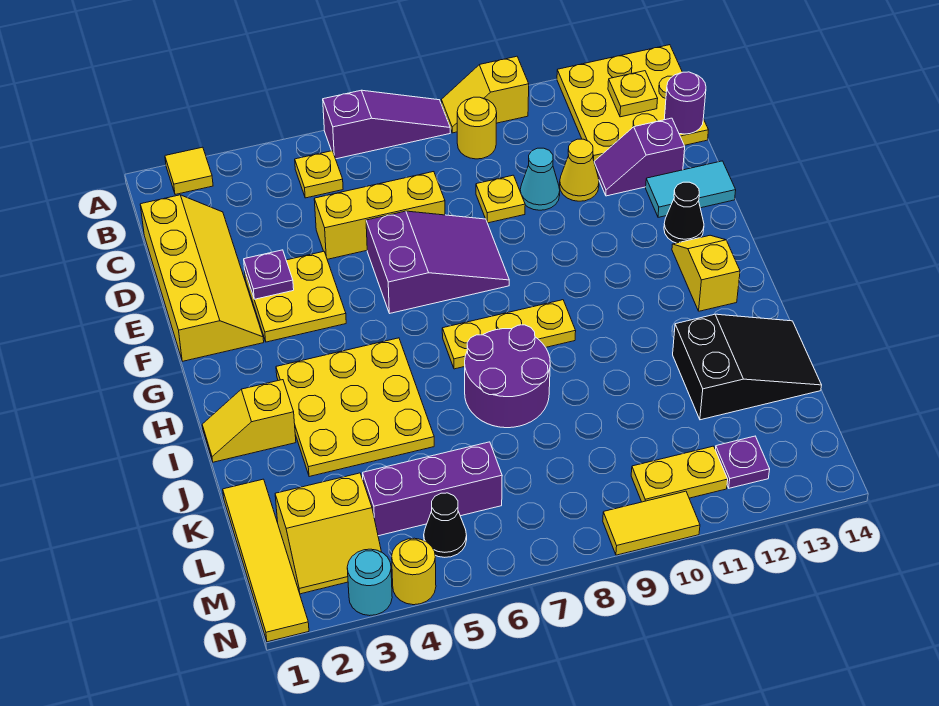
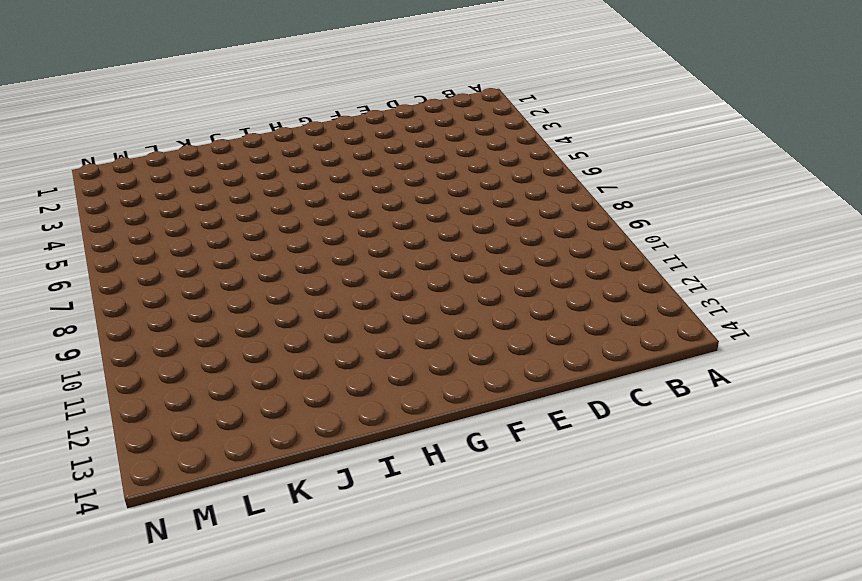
none -> yellow 1x1 tile [165,147,213,195]
none -> purple 1x3 slope [323,90,450,159]
none -> yellow 1x2 slope [441,56,529,133]
none -> yellow 3x3 plate [557,45,708,161]

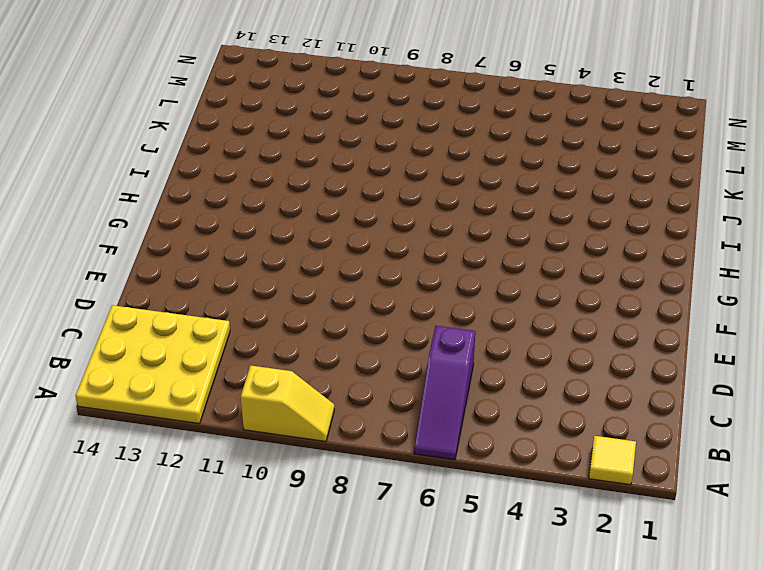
purple 1x3 slope [414,326,475,460] -> purple 1x3 slope turned to [323,90,450,159]
none -> yellow 1x1 plate [295,151,343,198]
none -> yellow 1x1 round brick [457,97,497,159]
none -> yellow 2x4 slope [140,195,264,361]
none -> yellow 1x3 brick [314,172,445,259]

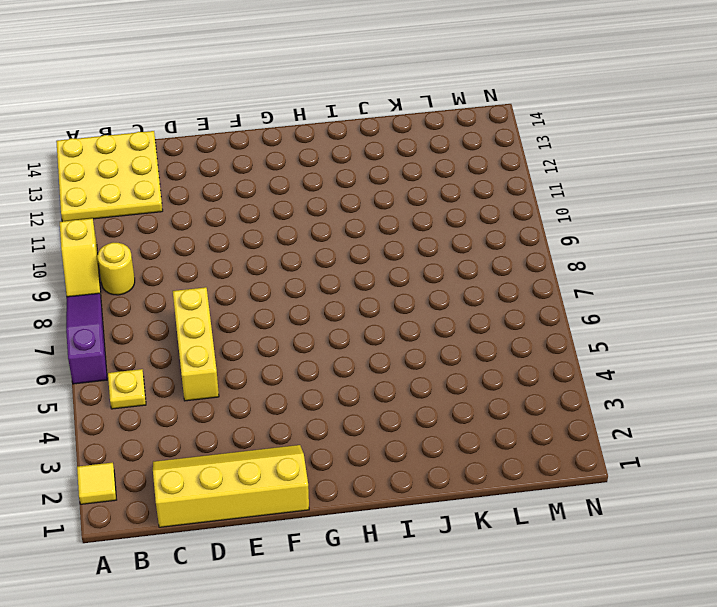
none -> yellow 1x1 plate [476,175,525,223]
none -> cyan 1x1 cone [520,148,560,210]
none -> yellow 1x1 cone [560,139,599,201]
none -> purple 1x2 slope [594,118,685,196]

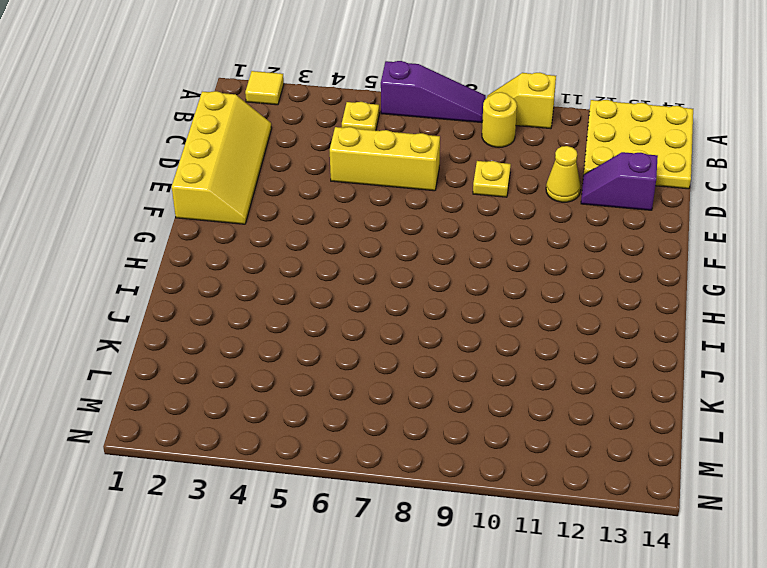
none -> cyan 1x1 cone [520,148,560,210]
none -> yellow 2x2 plate [245,252,346,342]
none -> purple 2x3 slope [366,211,509,313]
none -> cyan 1x2 tile [646,161,736,217]

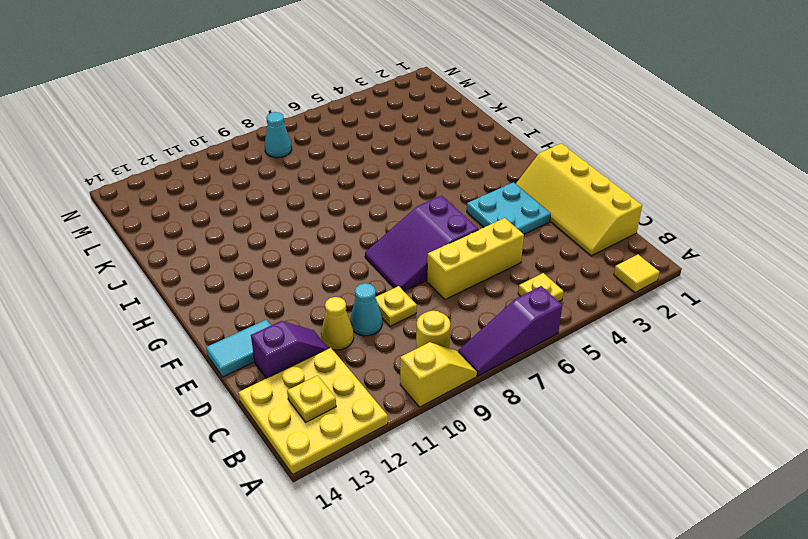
cyan 2x2 plate [467,182,551,234] -> yellow 2x2 plate [245,252,346,342]
cyan 1x1 cone [265,112,292,158] -> none
none -> black 1x1 cone [664,182,704,243]
none -> yellow 1x2 slope [672,235,740,311]
none -> yellow 3x3 plate [276,338,434,477]
none -> yellow 1x3 plate [442,300,576,369]

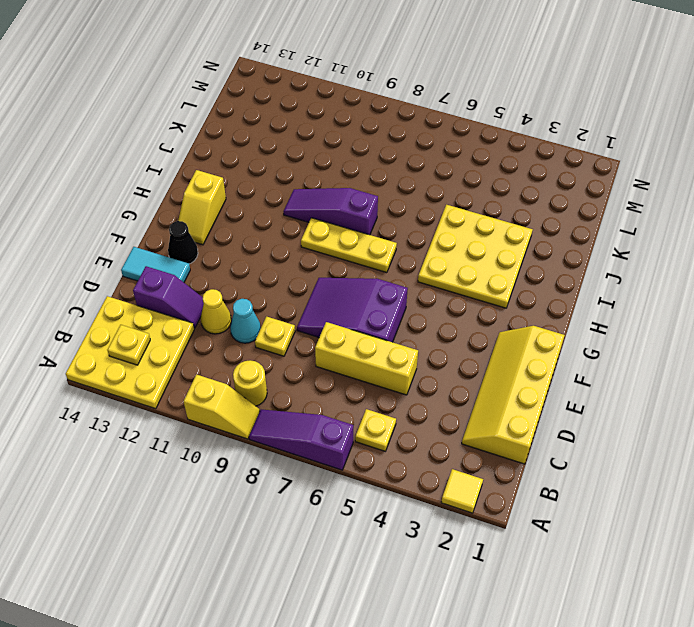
purple 1x3 slope [284,188,378,235] -> purple 2x2 round brick [465,325,550,428]
none -> yellow 2x2 plate [245,252,346,342]
none -> yellow 1x2 slope [202,380,296,462]
none -> black 2x3 slope [673,314,822,420]
none -> yellow 1x4 tile [223,479,309,642]

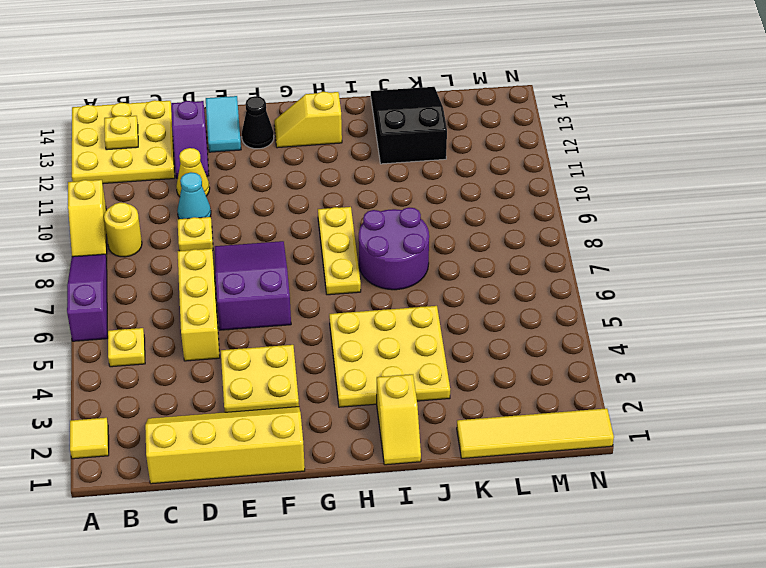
none -> yellow 2x2 slope [275,473,381,594]
none -> purple 1x3 brick [363,442,502,536]
none -> black 1x1 cone [424,493,467,557]
none -> yellow 1x2 plate [631,446,728,502]

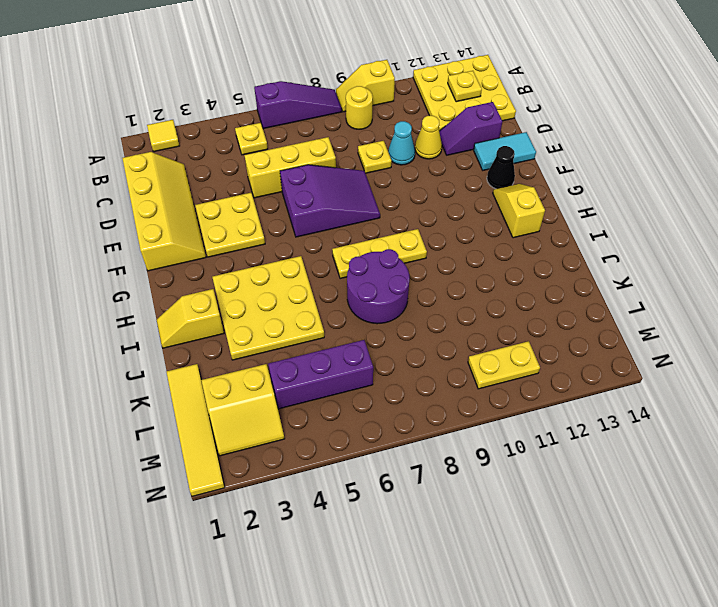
none -> black 2x3 slope [673,314,822,420]
none -> black 1x1 cone [424,493,467,557]
none -> purple 1x1 plate [715,436,770,488]
none -> cyan 1x1 round brick [347,549,392,616]

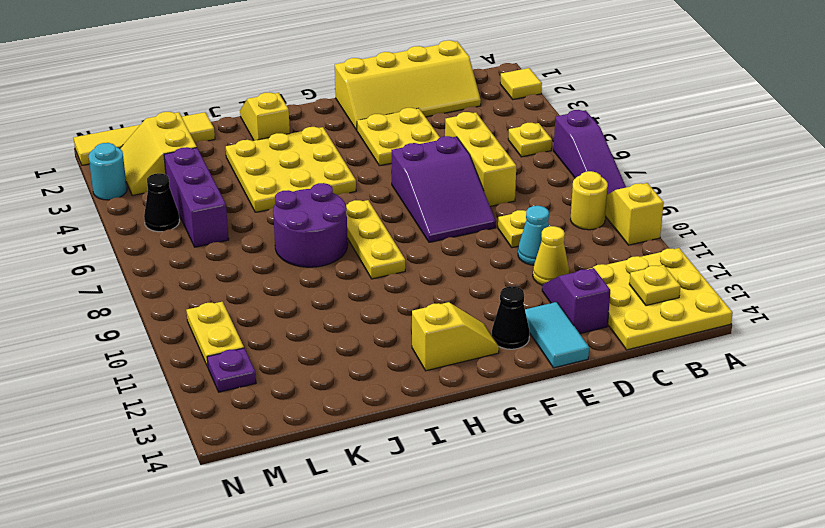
none -> black 2x3 slope [673,314,822,420]
none -> yellow 1x1 round brick [392,538,436,605]
none -> yellow 1x2 tile [603,491,700,555]
none -> purple 1x1 round brick [665,72,706,134]

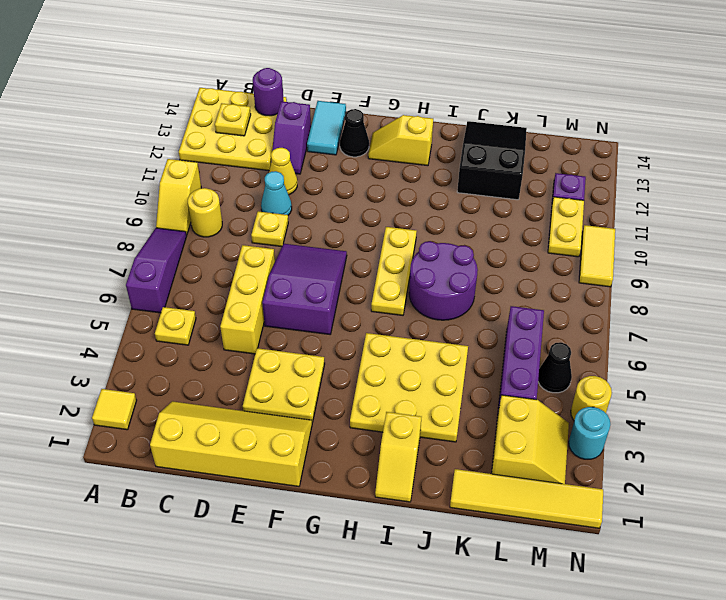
none -> purple 1x1 plate [244,250,294,299]

